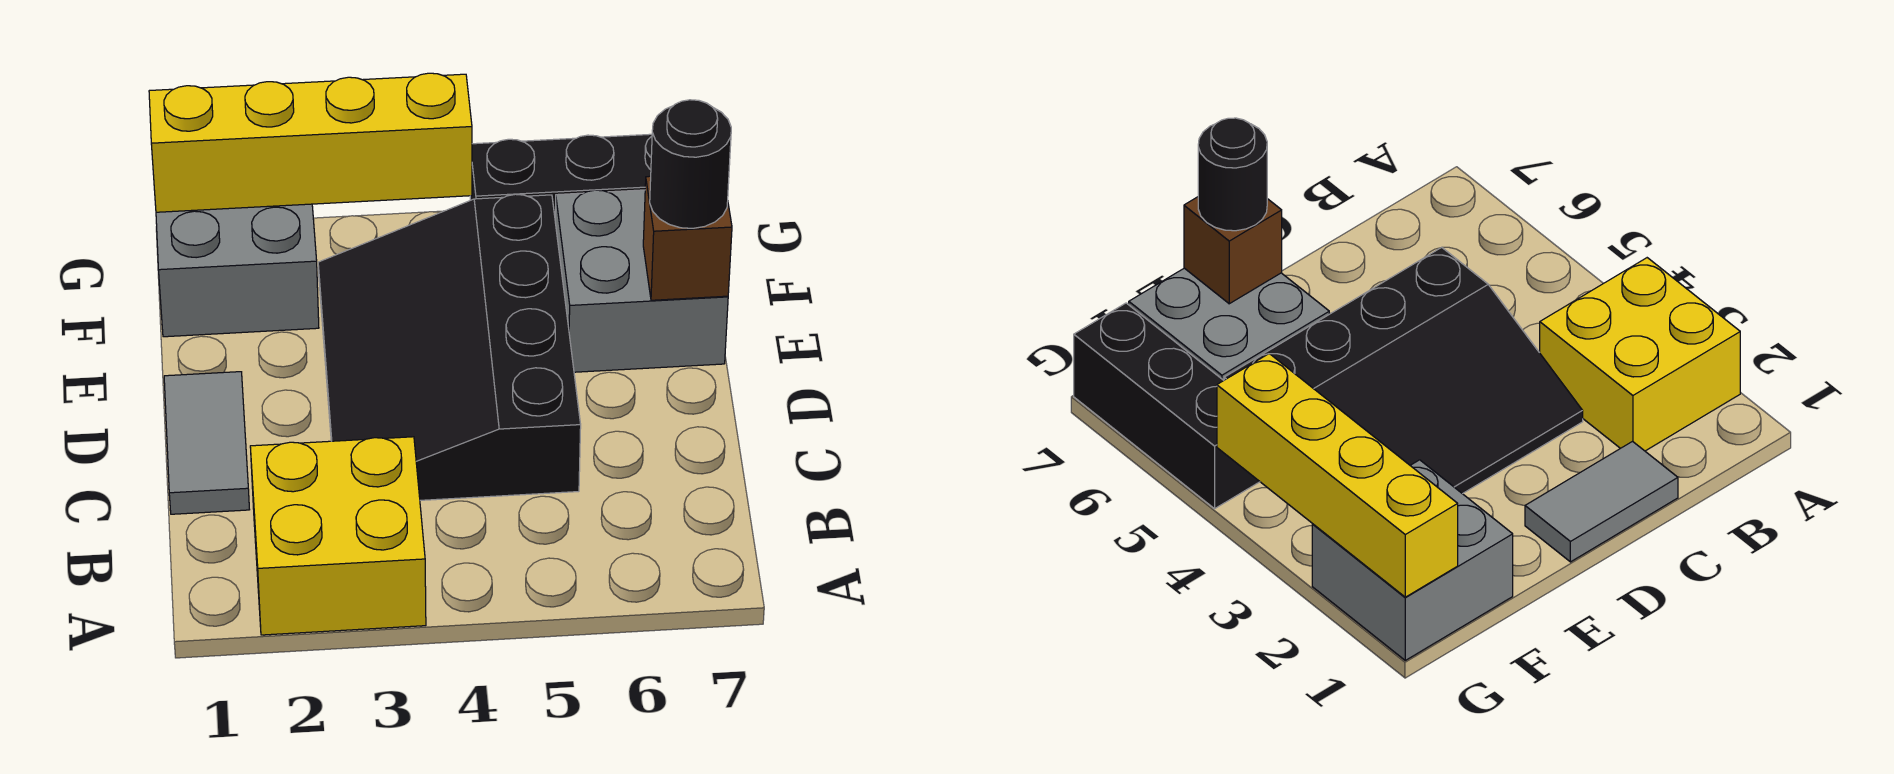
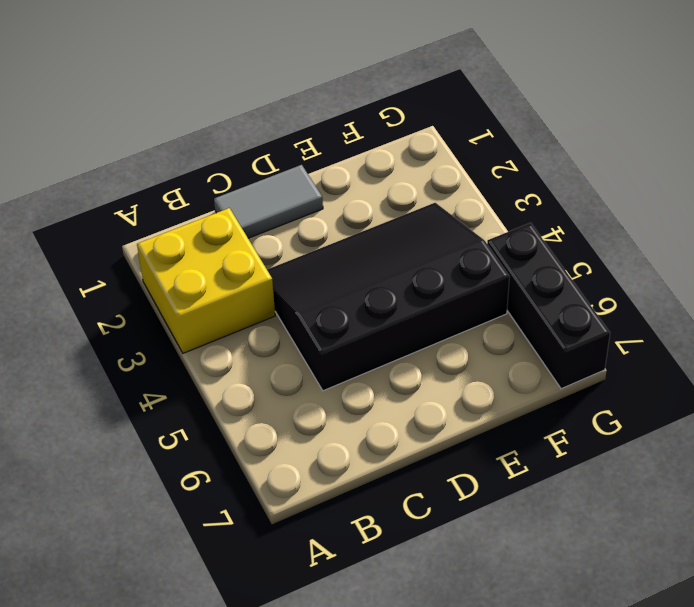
none -> grey 2x2 brick [555,190,728,372]
none -> grey 2x2 brick [156,204,319,337]

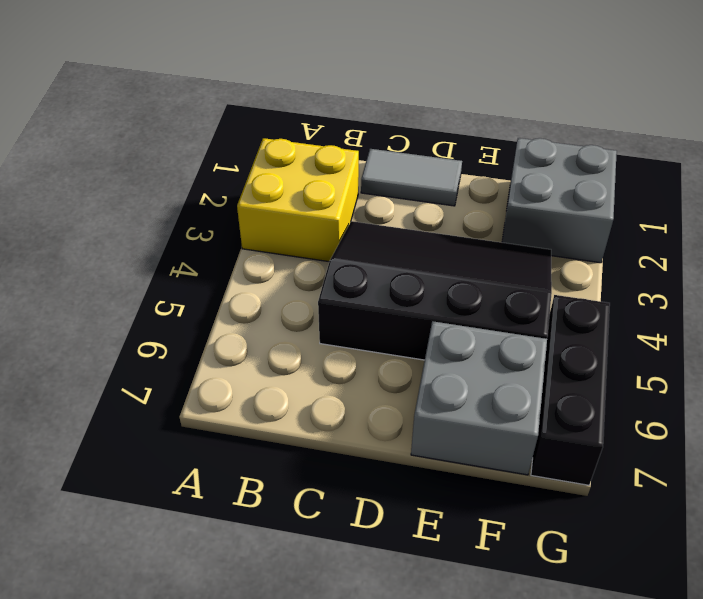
none -> brown 1x1 brick [643,176,732,300]
none -> yellow 1x4 brick [149,73,472,212]

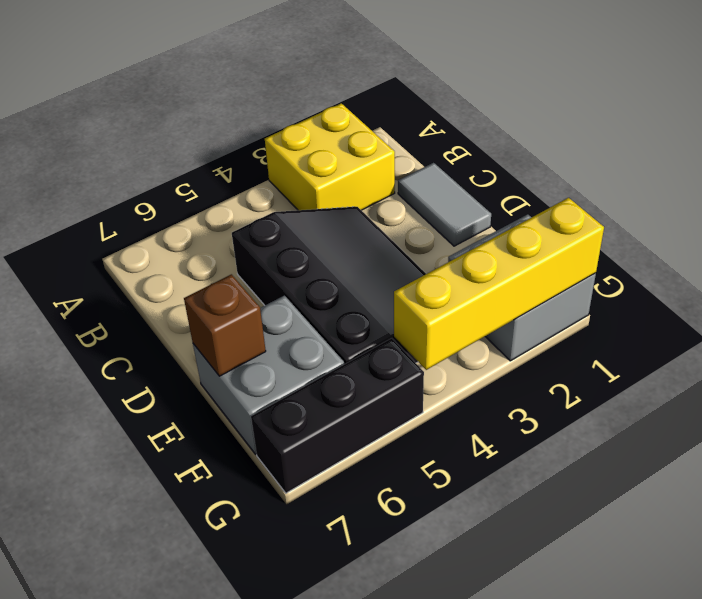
none -> black 1x1 round brick [650,100,731,228]

